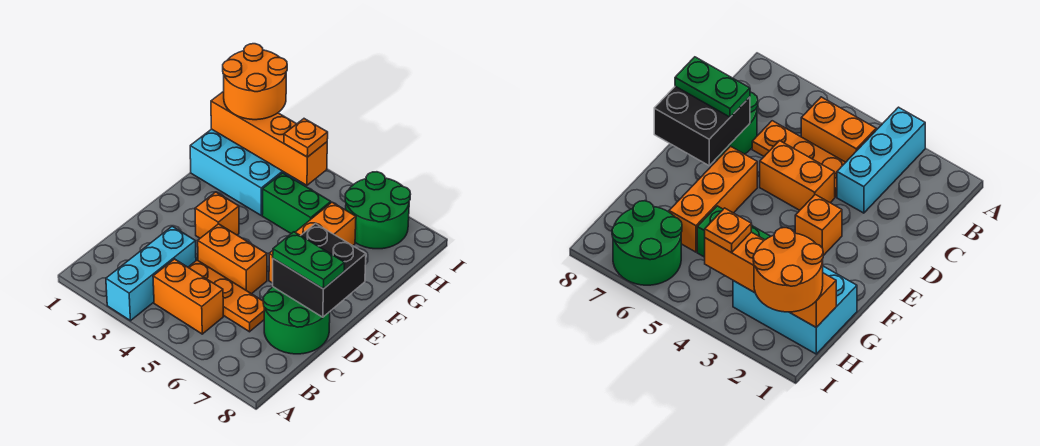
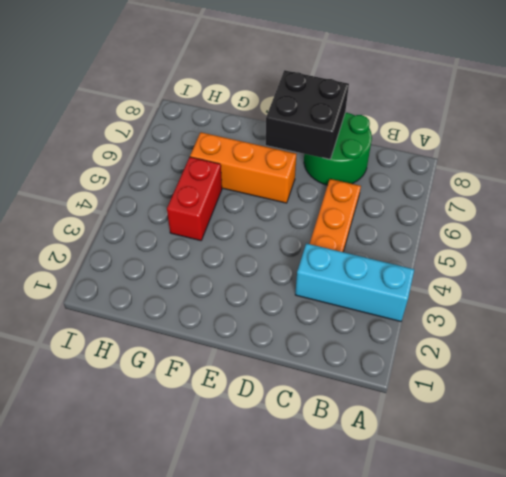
red 1x2 brick [167,157,222,241] -> green 1x2 brick [262,173,331,234]
none -> orange 1x2 brick [153,259,223,334]
none -> orange 1x2 brick [198,224,267,294]
none -> orange 1x1 brick [195,192,239,238]

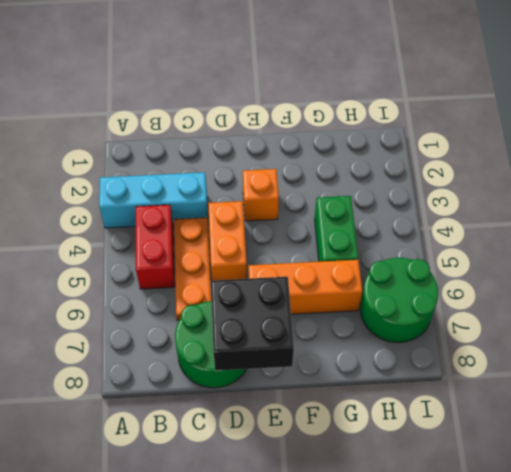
red 1x2 brick [136,205,175,289] -> orange 1x2 brick [153,259,223,334]
none -> cyan 2x3 brick [190,129,302,215]
none -> orange 1x4 brick [211,91,327,185]
none -> green 1x2 plate [273,232,345,289]

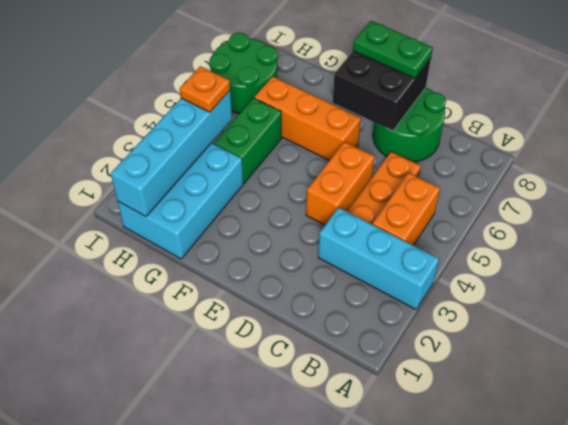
green 1x2 plate [353,21,433,79] -> green 1x2 plate turned to [273,232,345,289]
cyan 1x4 brick [111,91,232,217] -> orange 1x4 brick [211,91,327,185]
none -> orange 1x1 brick [195,192,239,238]
none -> orange 2x2 round brick [223,44,287,120]

